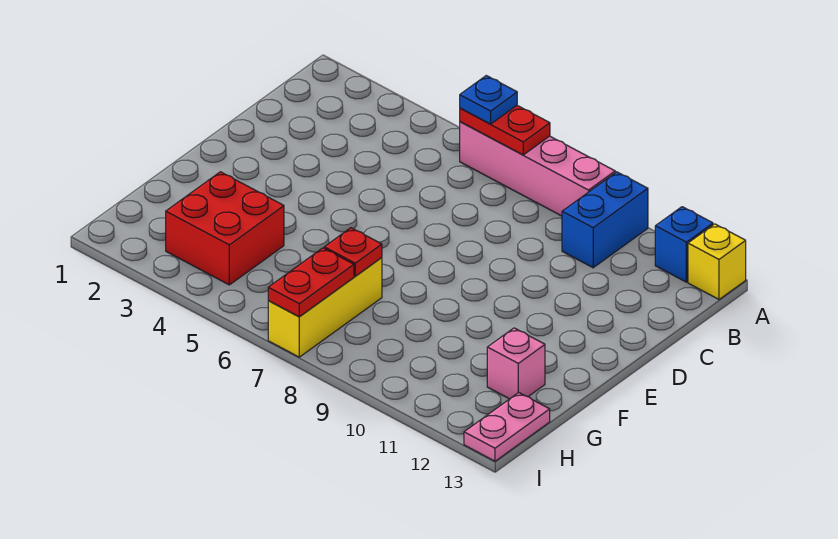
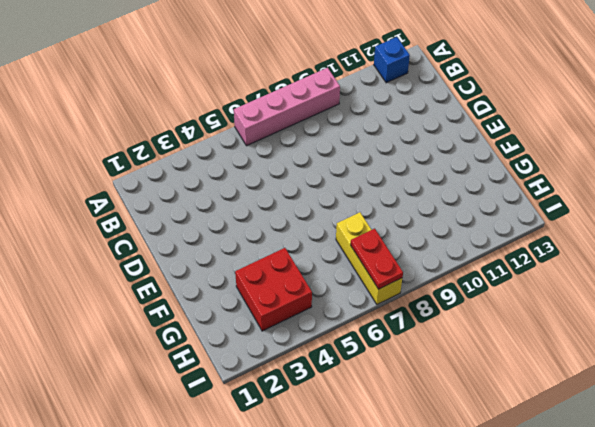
none -> blue 1x2 brick [562,172,648,268]
none -> yellow 1x1 brick [688,224,746,299]
none -> pink 1x1 brick [487,328,545,399]

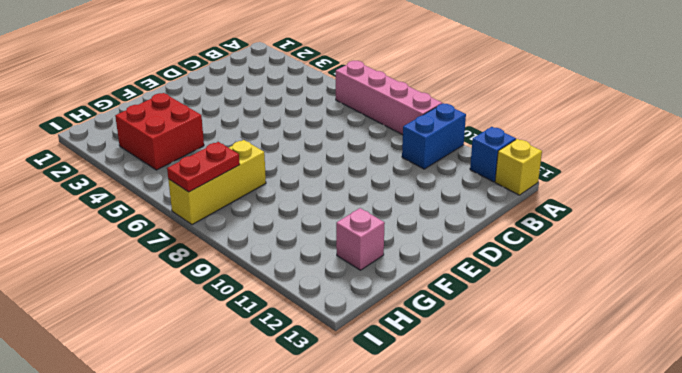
none -> pink 1x2 plate [464,392,550,461]
none -> red 1x2 plate [460,106,550,155]
none -> red 1x1 plate [324,228,382,276]

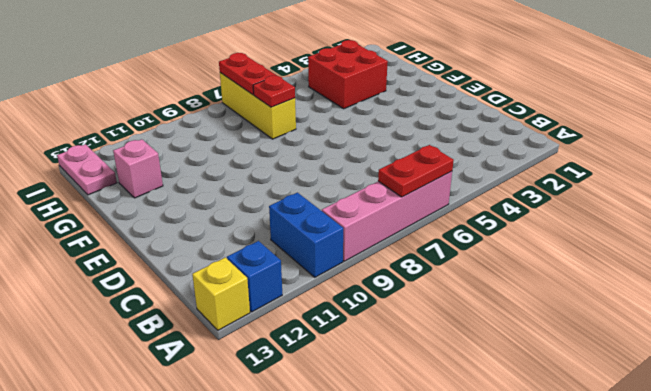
none -> blue 1x1 plate [460,76,517,124]

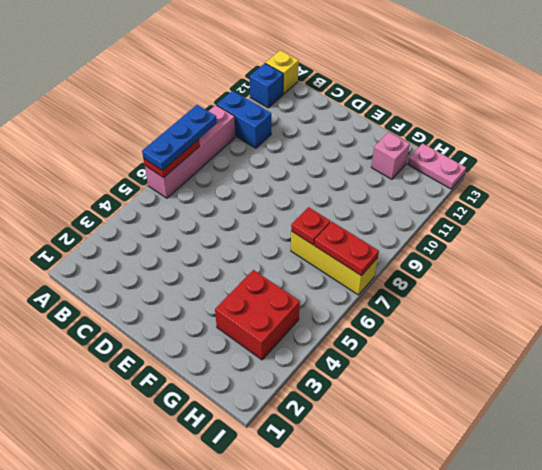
blue 1x3 plate [142,105,217,170] -> blue 1x1 plate [460,76,517,124]

